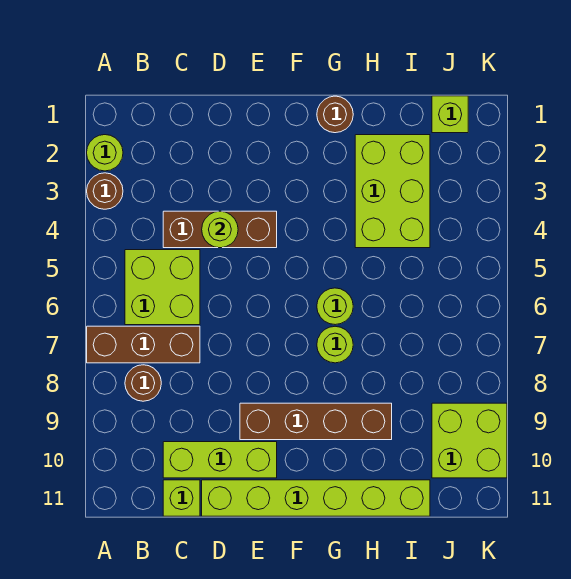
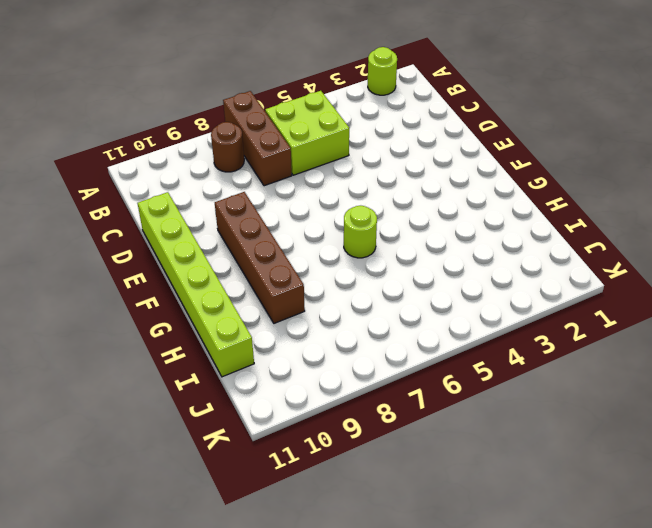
none -> brown 1x1 round brick [87,173,123,209]
none -> brown 1x3 brick [163,211,277,248]
none -> lime 1x3 brick [163,442,277,478]

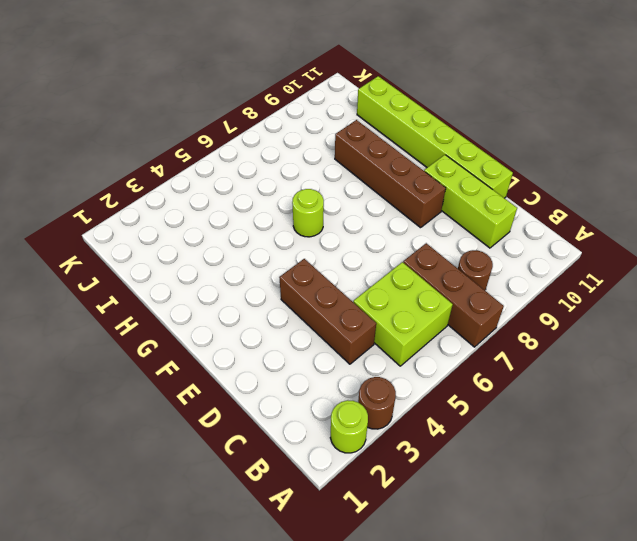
none -> lime 1x1 brick [163,480,200,516]
none -> brown 1x1 round brick [317,96,353,133]
none -> lime 1x1 round brick [317,326,353,363]

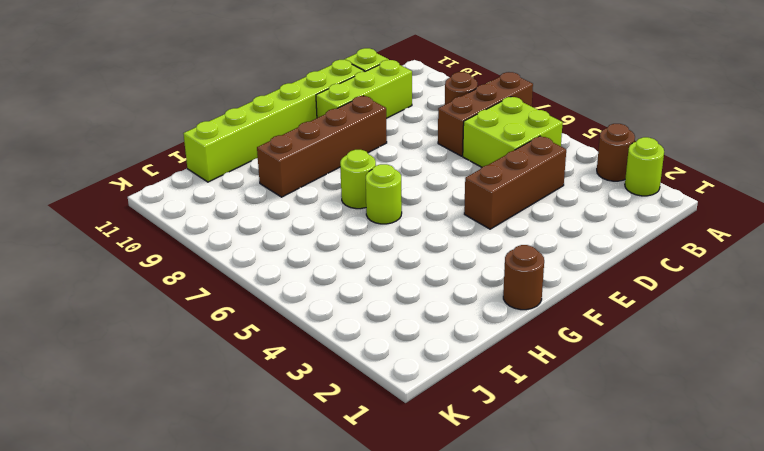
none -> lime 2x3 brick [355,135,430,248]
none -> lime 1x1 brick [432,96,468,133]
none -> lime 2x2 brick [432,403,507,478]

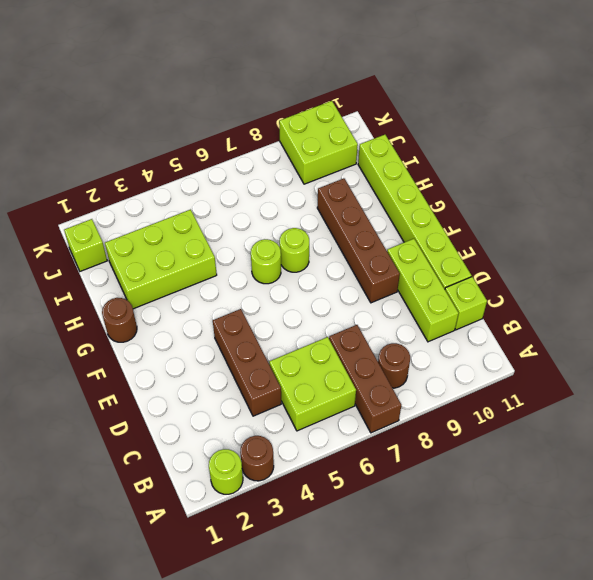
none -> lime 1x1 round brick [202,211,238,248]

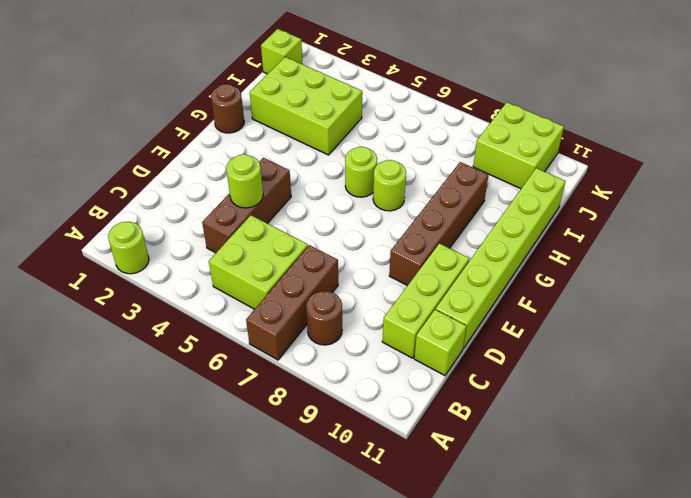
none -> brown 1x1 round brick [87,173,123,209]

